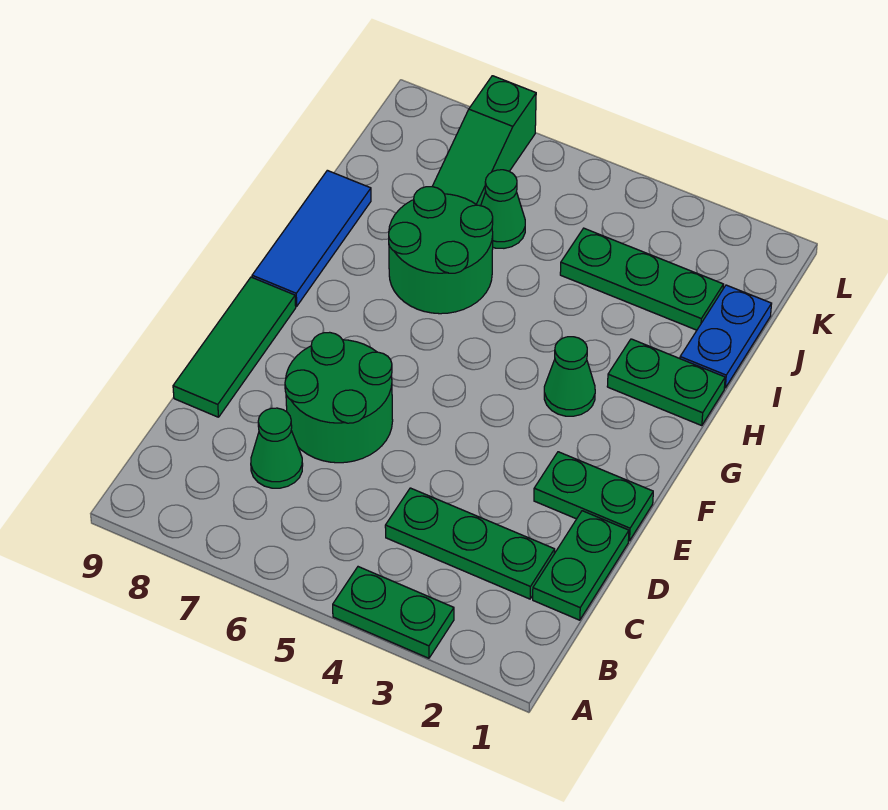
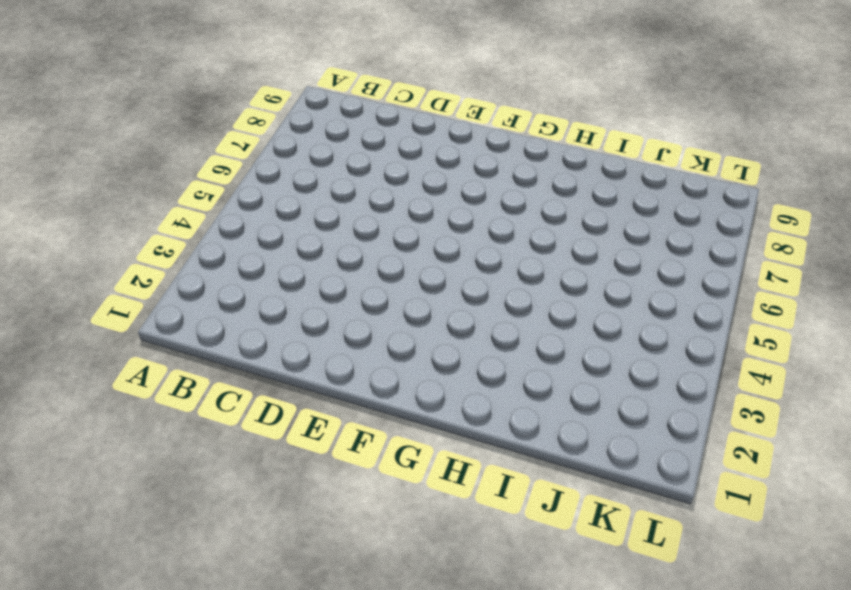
none -> green 1x2 plate [333,567,454,658]
none -> green 1x2 plate [533,511,629,620]
none -> green 1x3 plate [385,488,555,599]

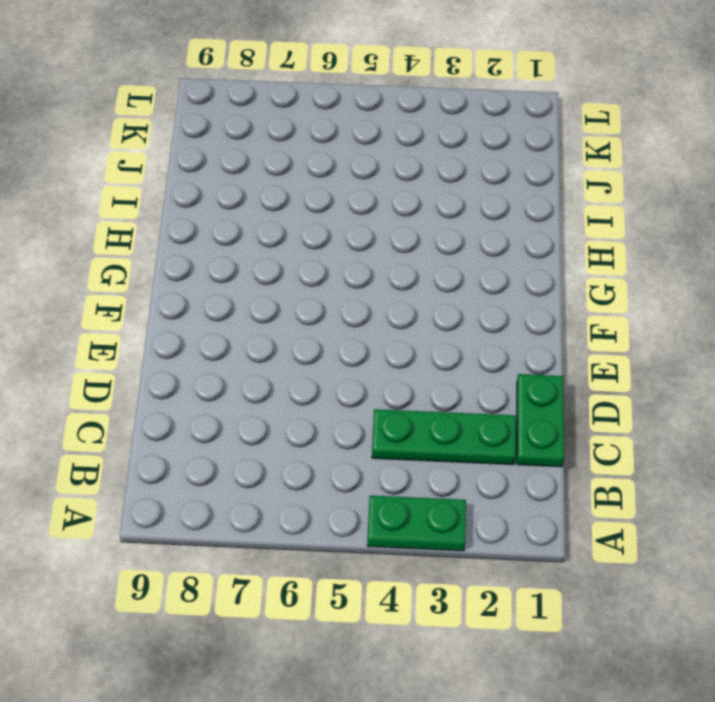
none -> green 1x1 cone [251,408,303,488]
none -> green 2x2 round brick [285,332,393,463]
none -> green 1x3 tile [173,277,296,417]

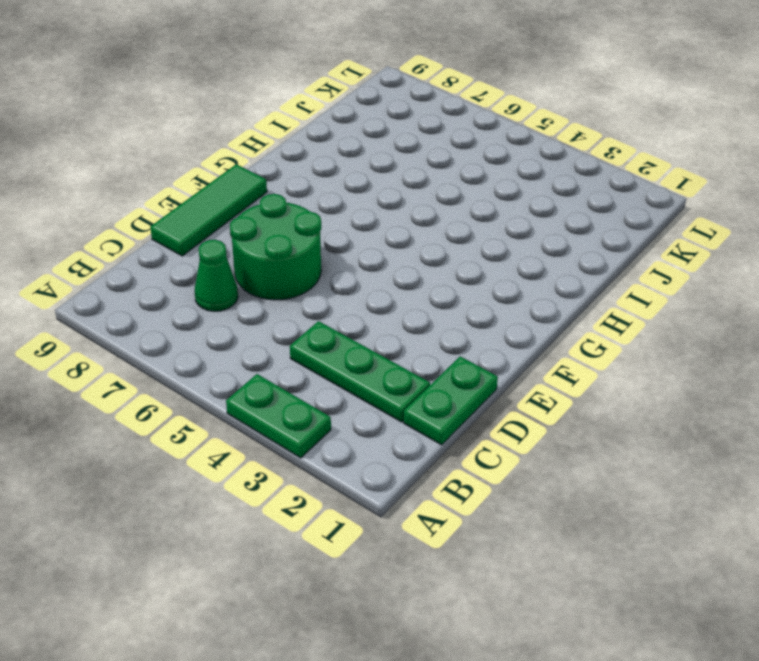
none -> green 1x2 plate [534,452,653,541]
none -> green 1x1 cone [544,337,595,416]
none -> blue 1x3 tile [252,170,371,306]

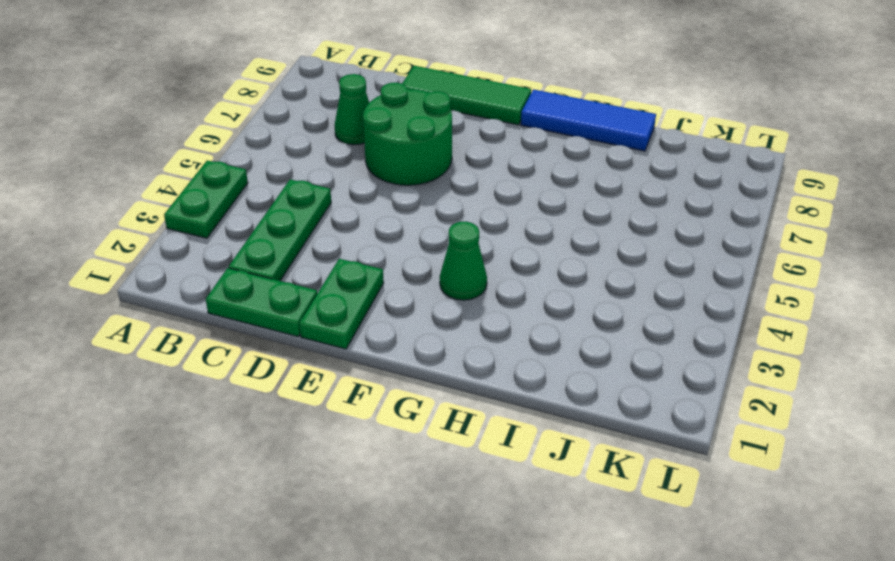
none -> green 1x2 plate [607,339,725,426]
none -> green 2x2 round brick [389,187,493,314]
none -> blue 1x2 plate [680,285,772,388]

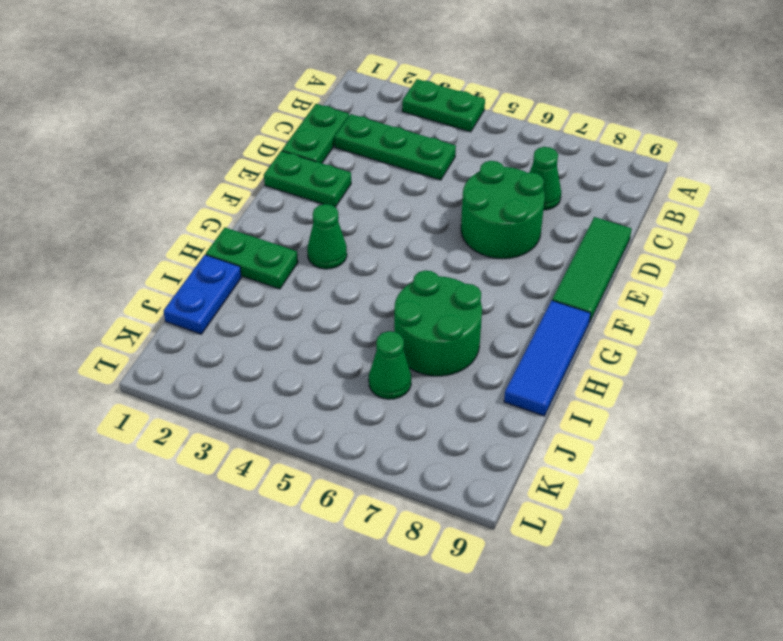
none -> green 1x3 plate [560,228,723,330]
none -> green 1x3 slope [432,76,536,206]

